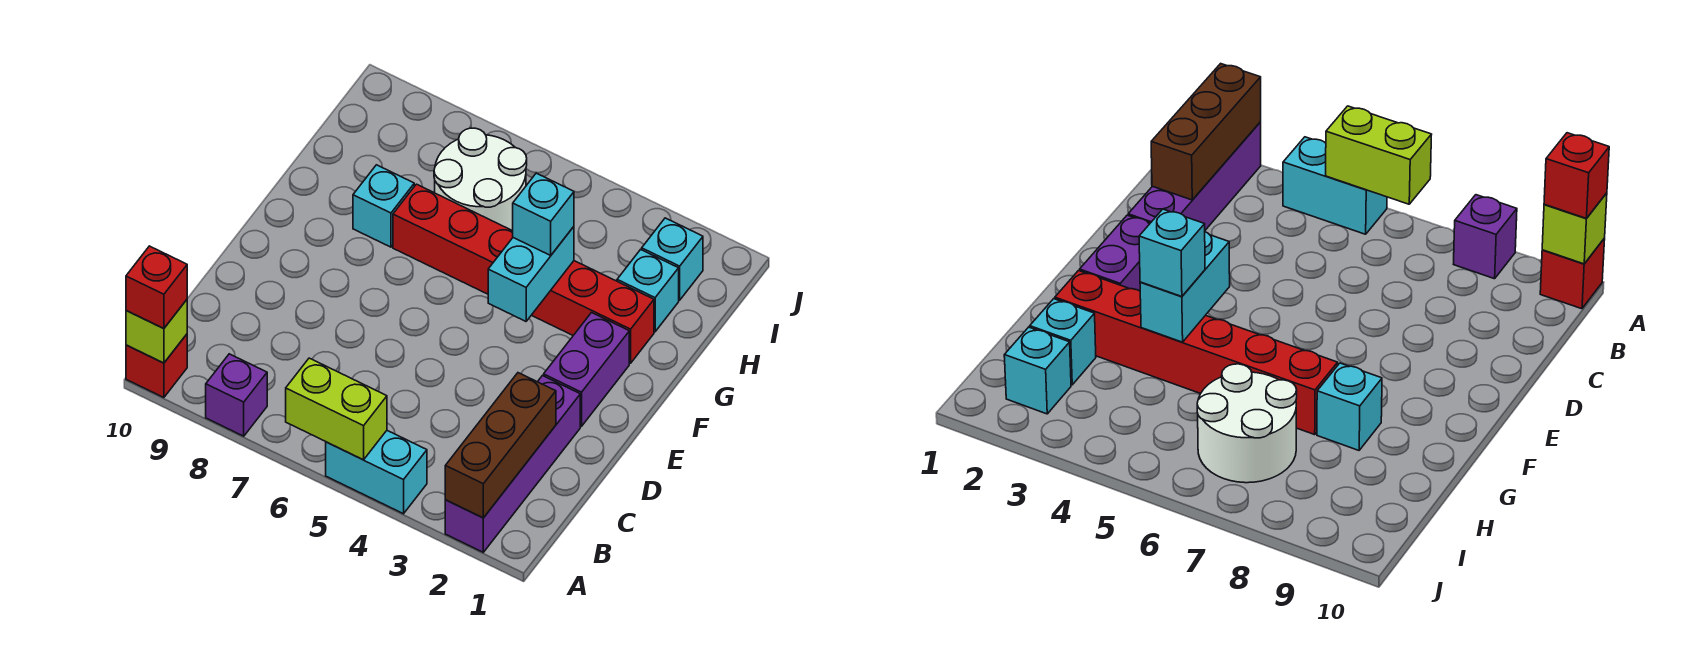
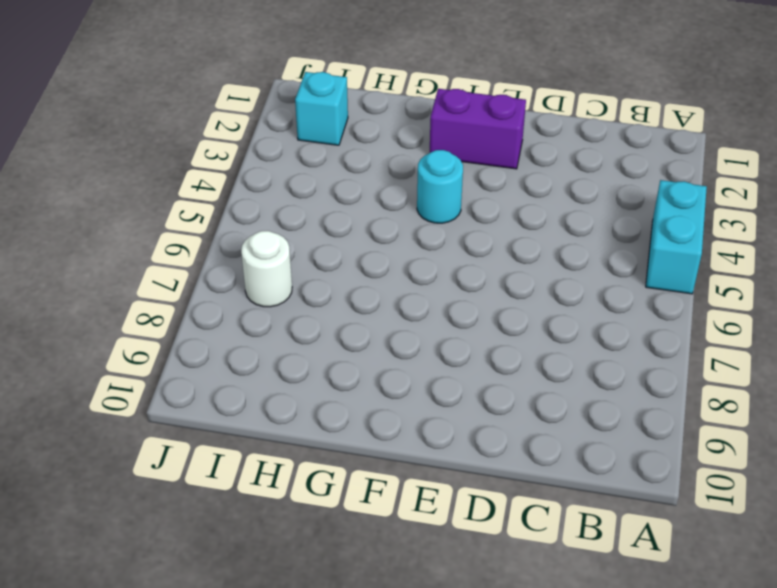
cyan 1x1 round brick [417,150,463,223] -> none
white 1x1 round brick [241,231,292,307] -> white 2x2 round brick [434,128,527,230]
none -> purple 1x4 brick [445,376,580,552]
none -> purple 1x1 brick [206,354,267,436]
none -> red 1x1 brick [126,334,187,397]

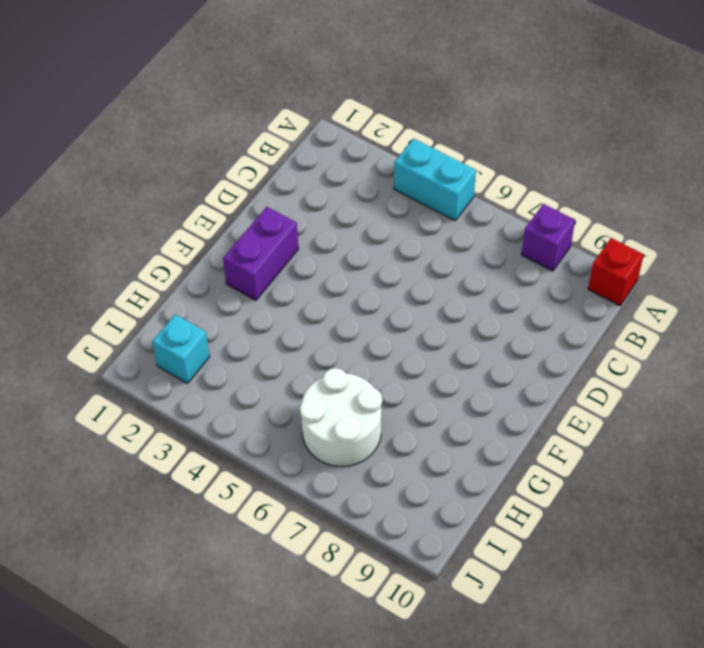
none -> purple 1x4 brick [445,376,580,552]
none -> red 1x6 brick [393,184,654,363]
none -> cyan 1x1 brick [353,165,414,247]

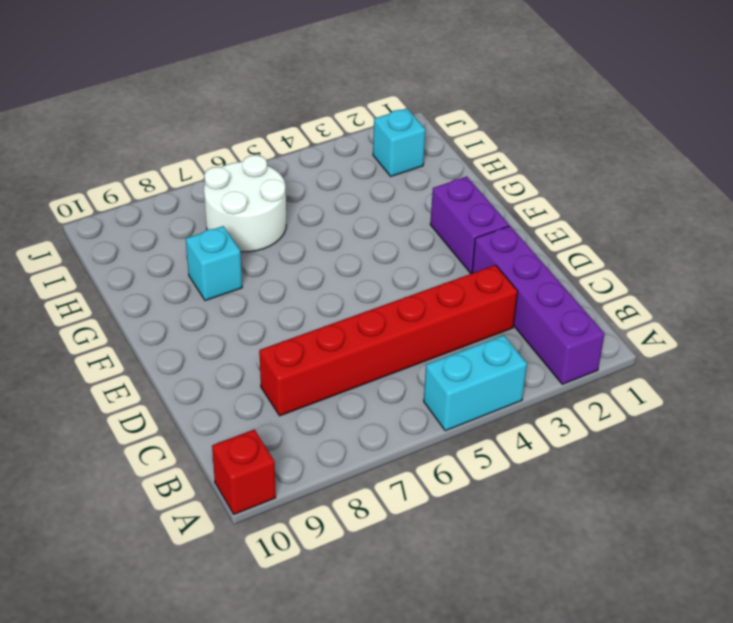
red 1x6 brick [259,265,518,416] -> red 1x6 brick moved to [393,184,654,363]
none -> purple 1x1 brick [206,354,267,436]
none -> cyan 1x1 brick [617,250,679,332]
none -> brown 1x3 brick [445,373,556,518]

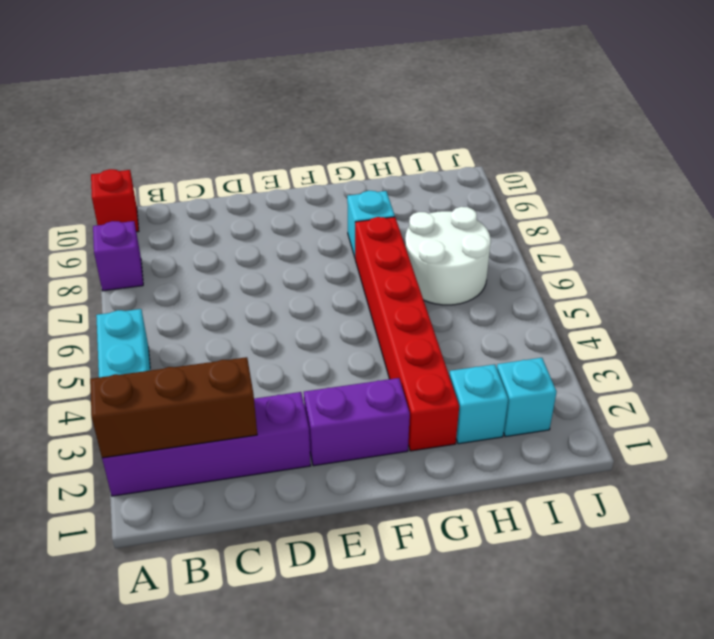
none -> lime 1x2 brick [286,358,387,460]
none -> lime 1x1 brick [126,300,187,363]
none -> cyan 1x2 brick [488,227,574,321]

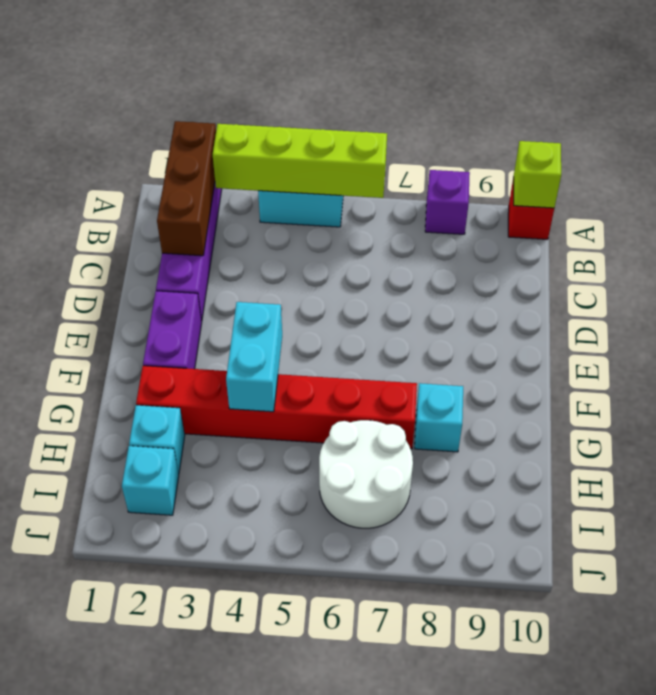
lime 1x4 brick [213,124,387,198] -> lime 1x2 brick [286,358,387,460]
none -> red 1x1 brick [126,246,187,329]
none -> cyan 1x1 brick [512,173,574,255]

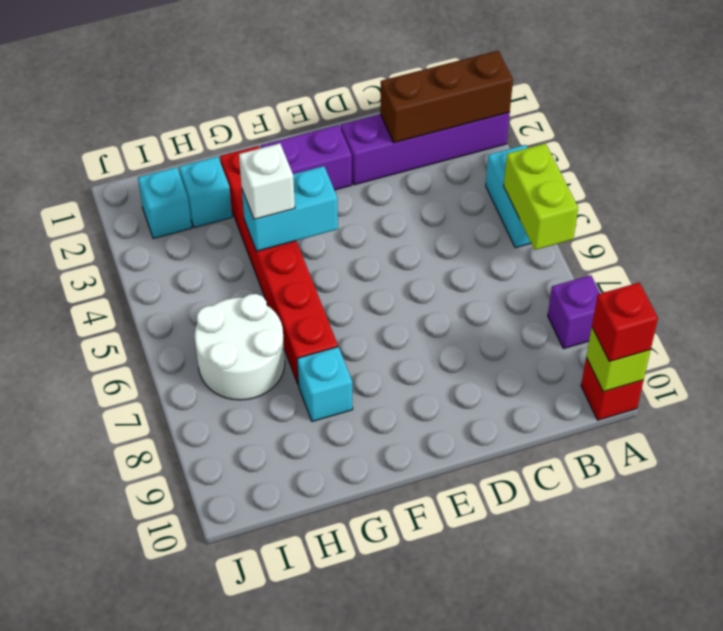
white 1x1 brick [239,143,295,219] -> cyan 1x1 brick [512,173,574,255]

